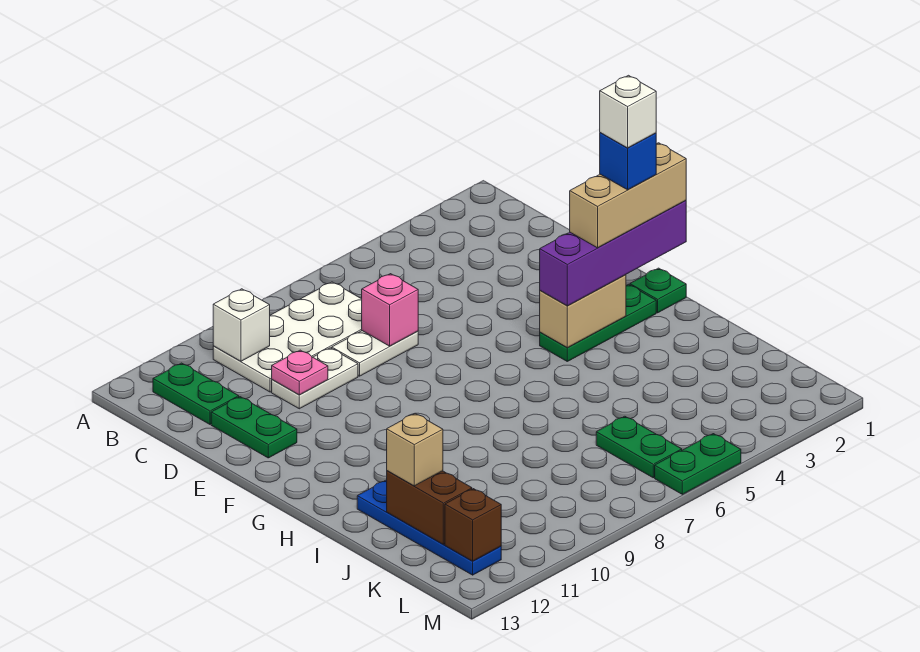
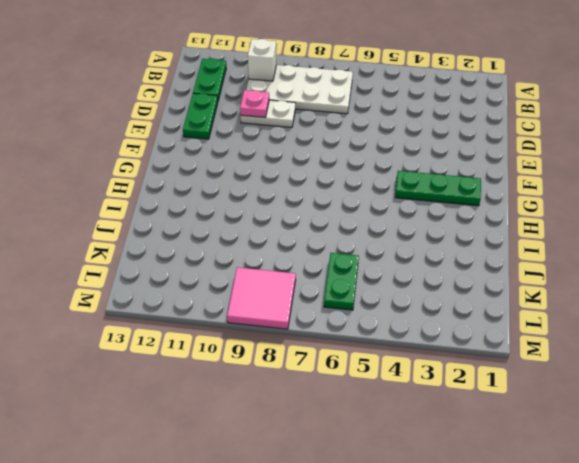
pink 2x2 tile [227,267,296,329] -> none
none -> white 1x2 plate [332,331,418,376]
none -> green 1x1 plate [630,268,686,313]
none -> blue 1x4 plate [357,480,501,575]

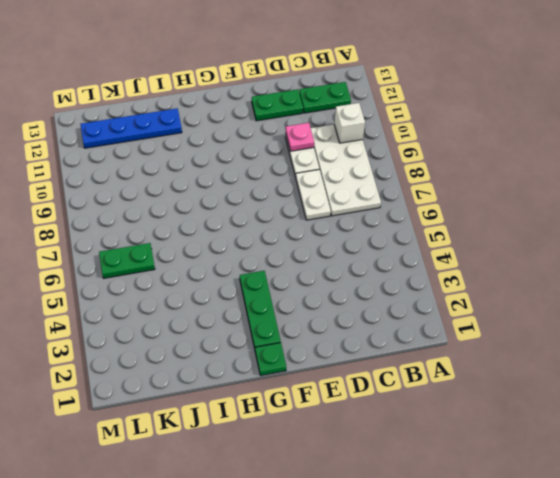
none -> green 1x2 plate [655,434,741,494]
none -> pink 1x1 brick [362,274,418,346]
none -> tan 1x2 brick [540,275,626,348]

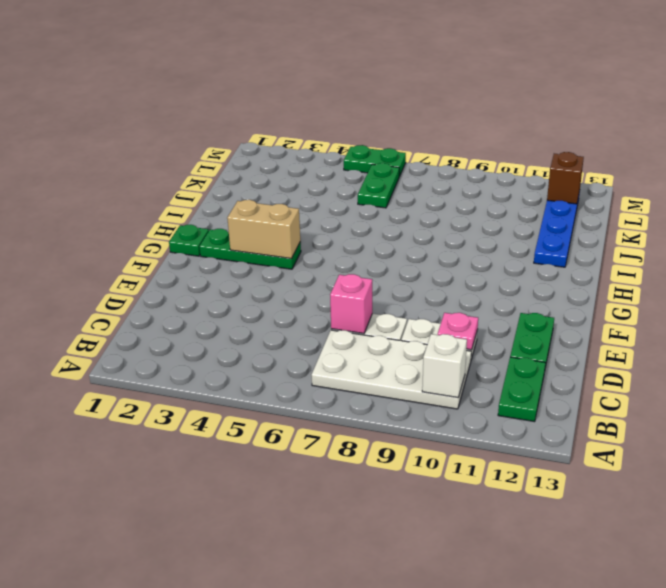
none -> brown 1x2 brick [387,471,472,544]
none -> purple 1x4 brick [540,200,686,306]
none -> tan 1x1 brick [387,413,443,486]

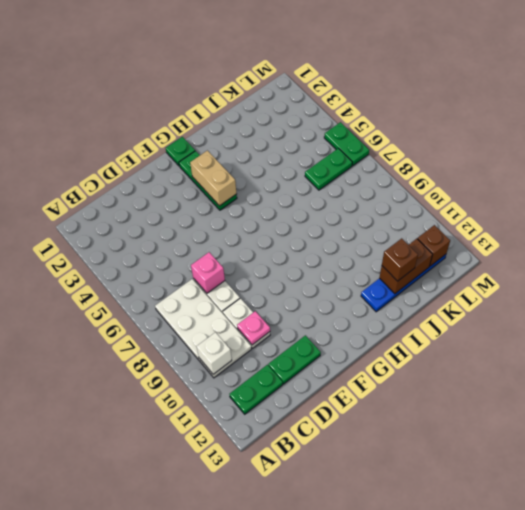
brown 1x1 brick [382,238,418,281] -> tan 1x1 brick [387,413,443,486]
none -> purple 1x4 brick [540,200,686,306]
none -> tan 1x3 brick [570,143,686,248]
none -> blue 1x1 brick [600,133,656,190]

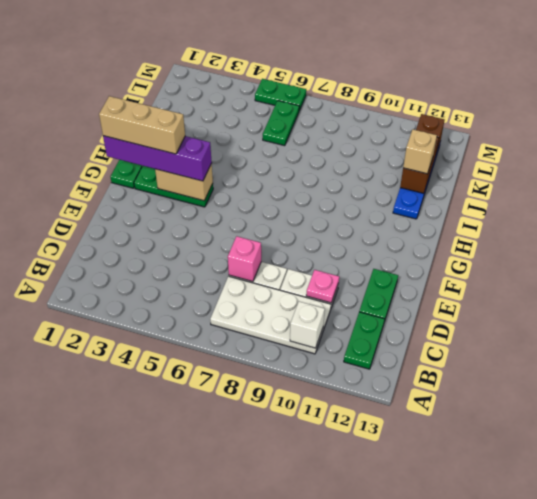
none -> blue 1x1 brick [600,133,656,190]
none -> white 1x1 brick [600,75,656,148]

